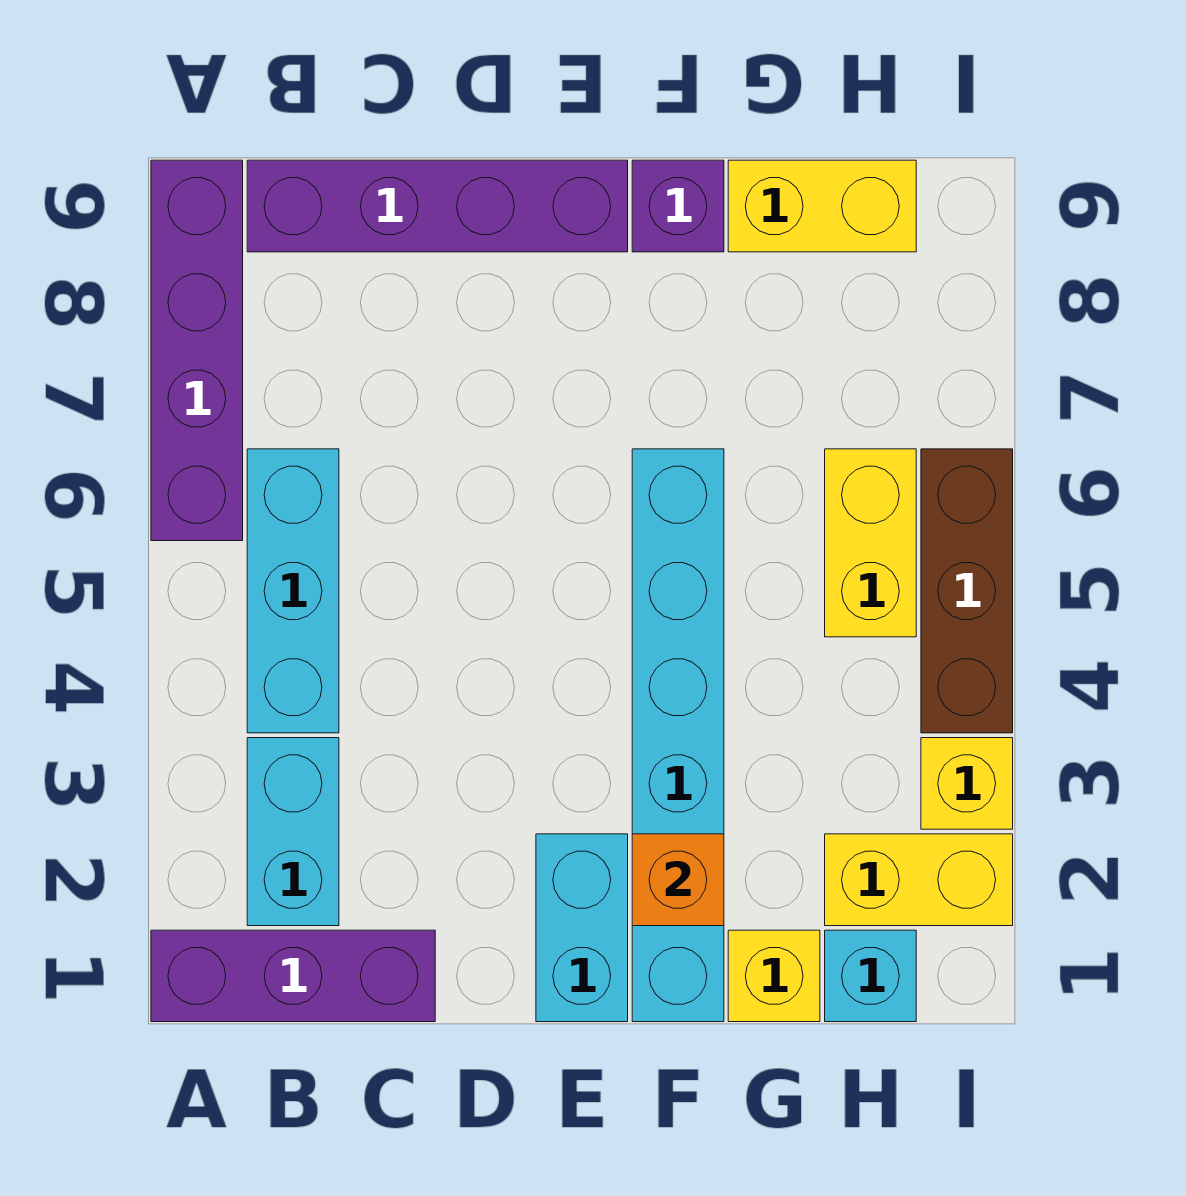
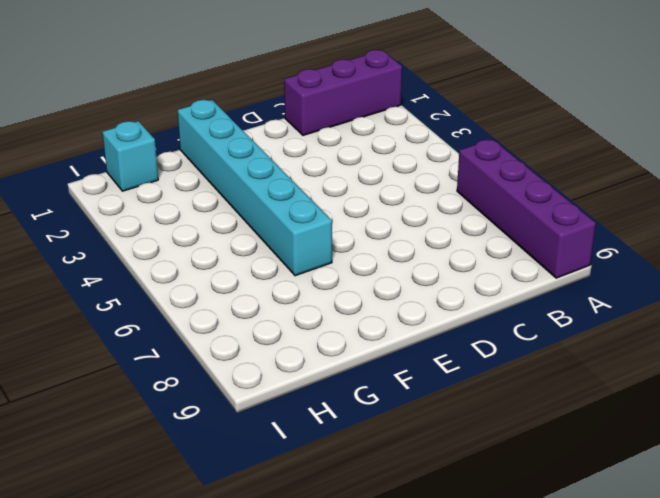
none -> cyan 1x2 brick [247,738,339,926]
none -> cyan 1x3 brick [247,449,339,733]
none -> purple 1x4 brick [247,160,628,252]

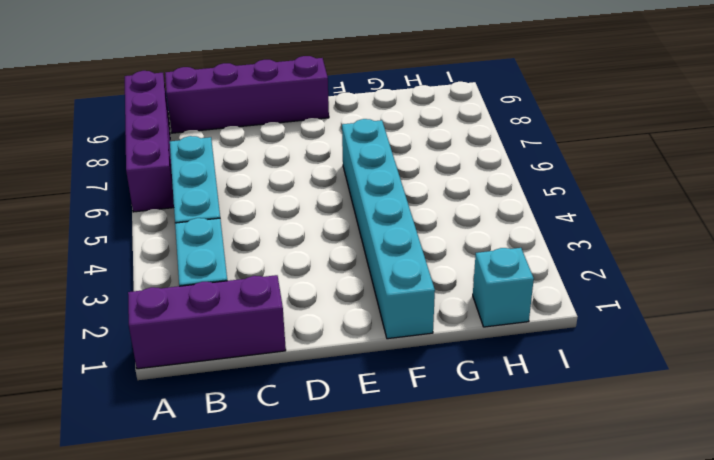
none -> cyan 1x2 brick [536,834,628,1022]
none -> purple 1x1 brick [632,160,724,252]
none -> yellow 1x1 brick [728,930,820,1022]

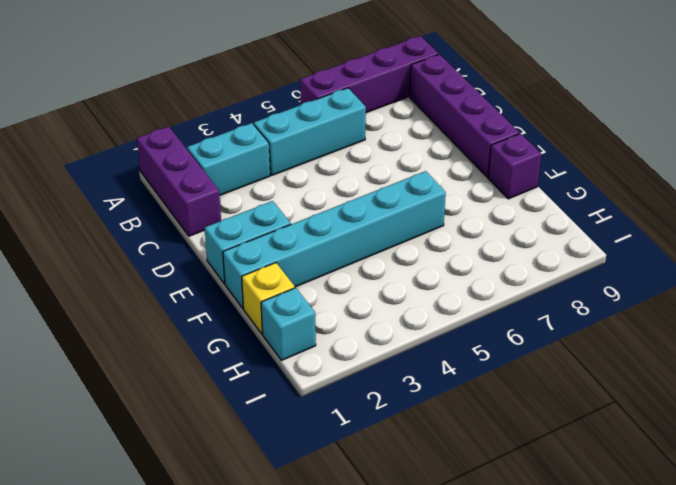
none -> yellow 1x2 brick [728,160,916,252]
none -> yellow 1x2 brick [825,834,1013,926]
none -> yellow 1x2 brick [825,449,916,637]

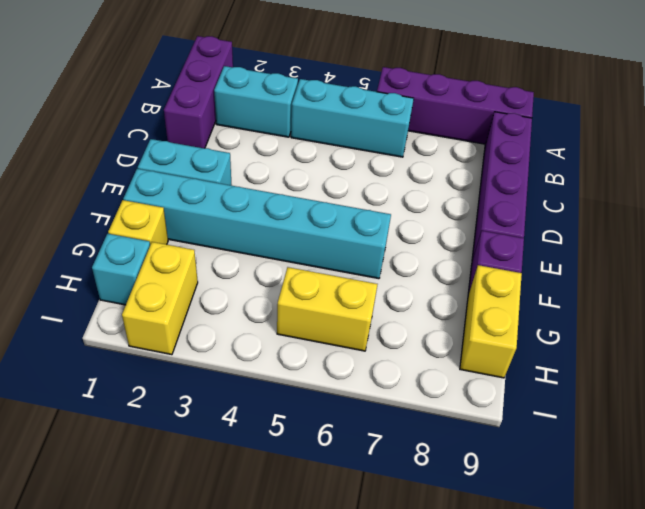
none -> yellow 1x1 brick [921,738,1013,829]
none -> brown 1x3 brick [921,449,1013,733]
none -> orange 1x1 brick [632,834,724,926]

